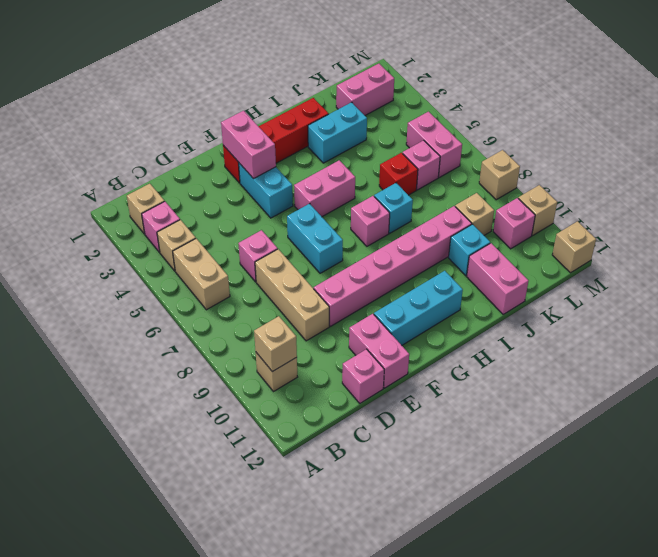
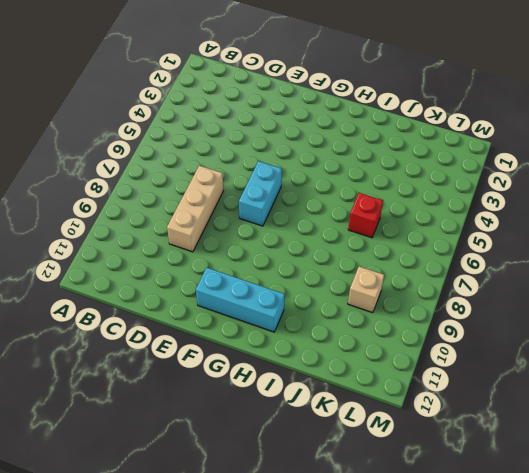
none -> tan 1x1 brick [127,184,165,234]
none -> pink 1x1 brick [142,202,180,252]
none -> tan 1x1 brick [157,220,196,271]
none -> tan 1x2 brick [173,238,230,310]

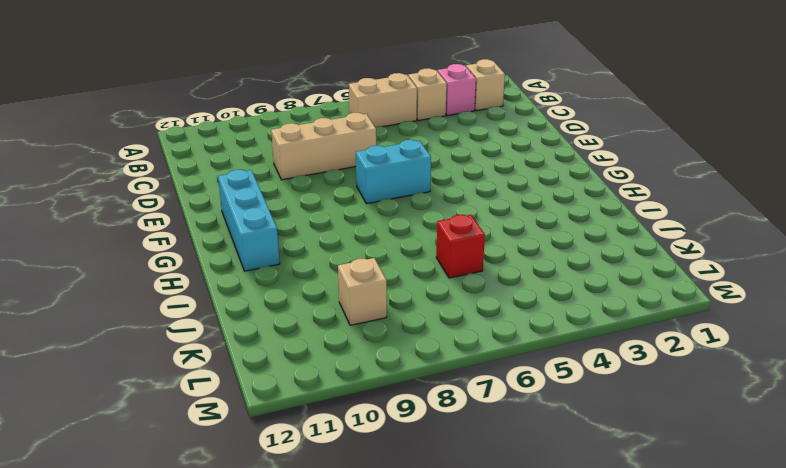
none -> tan 1x1 brick [256,353,297,392]
none -> pink 1x1 brick [238,230,278,282]
none -> pink 1x1 brick [342,349,384,403]
none -> pink 1x6 brick [314,206,472,326]

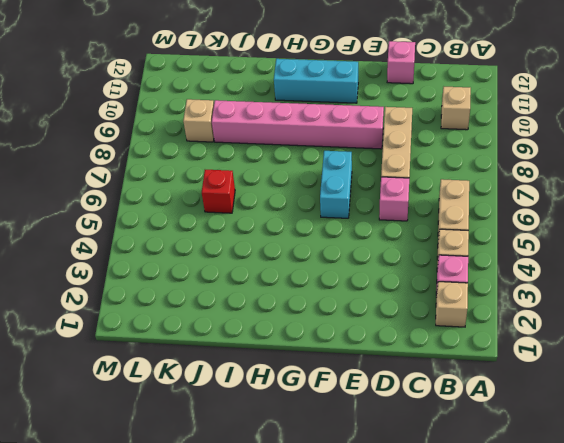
none -> pink 1x2 brick [349,314,409,388]
none -> red 1x4 brick [223,98,329,183]
none -> cyan 1x2 brick [239,163,293,218]
none -> pink 1x2 brick [294,160,355,217]

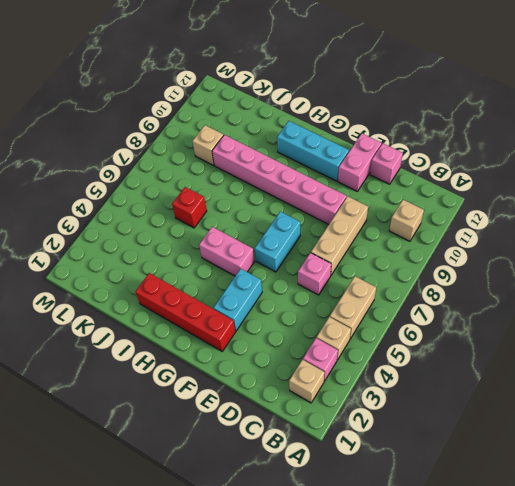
none -> pink 1x1 brick [351,196,390,246]
none -> cyan 1x2 brick [308,102,367,163]
none -> cyan 1x1 brick [374,183,413,233]
none -> cyan 1x1 brick [449,224,490,276]

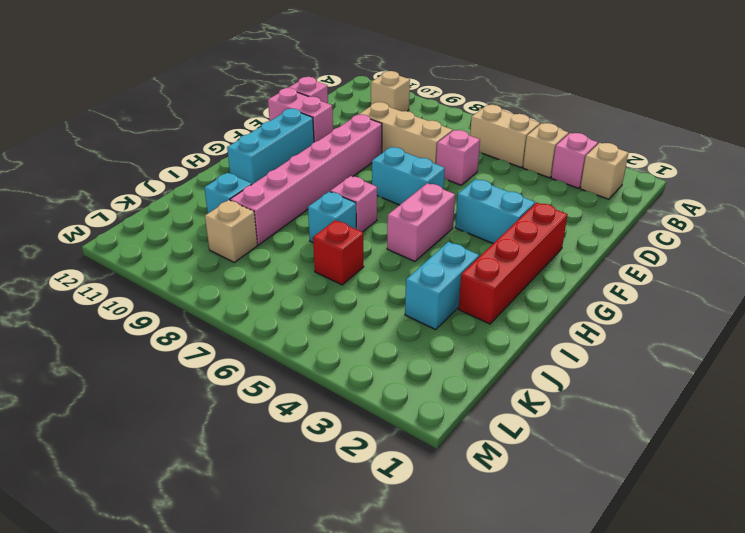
none -> pink 1x2 brick [467,243,529,314]
none -> pink 1x2 brick [336,64,394,115]
none -> pink 1x1 brick [403,140,440,190]
none -> pink 1x2 brick [406,112,462,177]

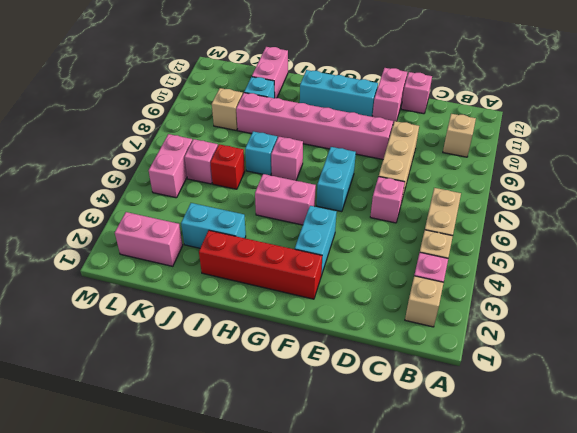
none -> pink 1x1 brick [493,198,535,249]
none -> tan 1x1 brick [479,150,520,200]
none -> tan 1x1 brick [518,185,557,235]
none -> tan 1x1 brick [552,221,596,273]

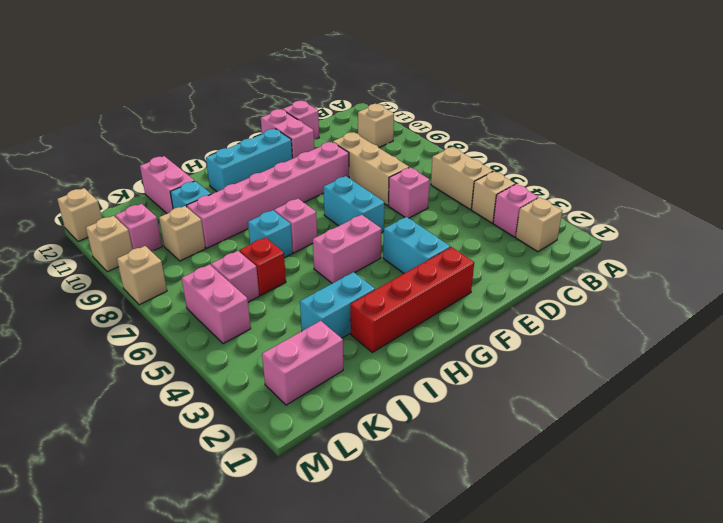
none -> tan 1x1 brick [254,316,297,372]
none -> pink 1x2 brick [221,111,276,179]

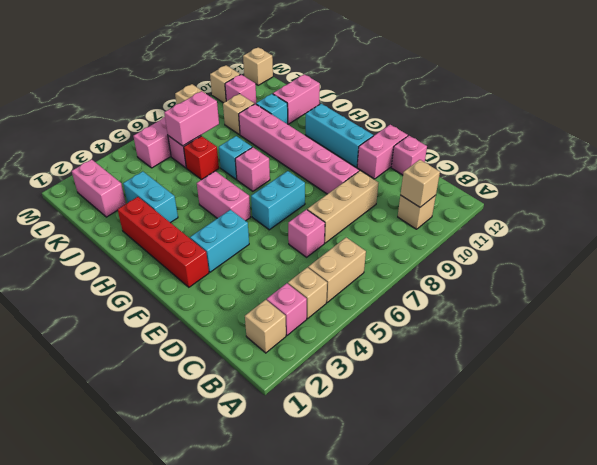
pink 1x2 brick [164,91,219,146] -> pink 1x2 brick moved to [221,111,276,179]

